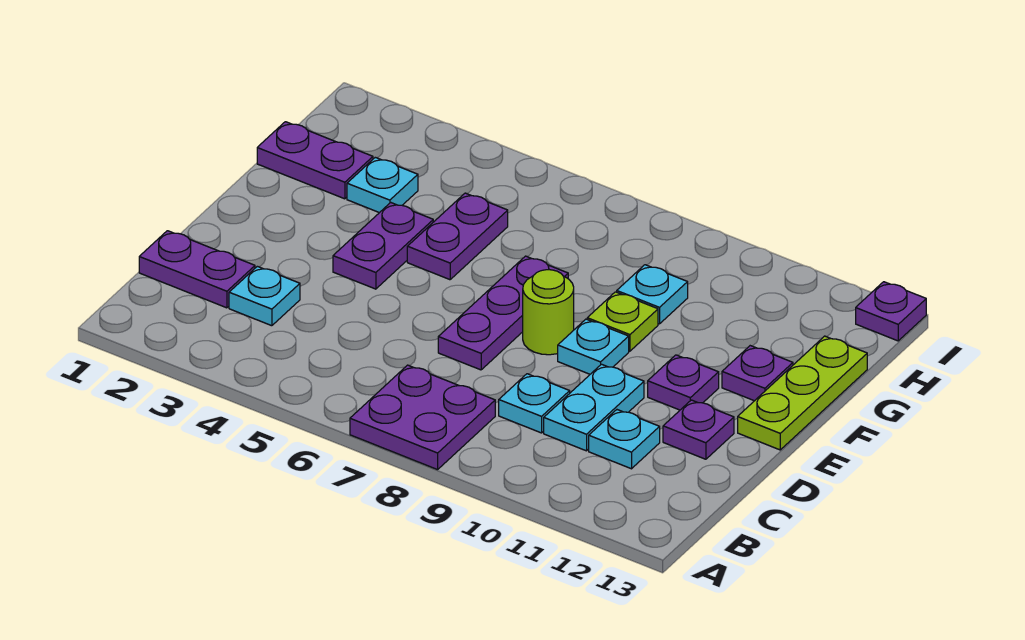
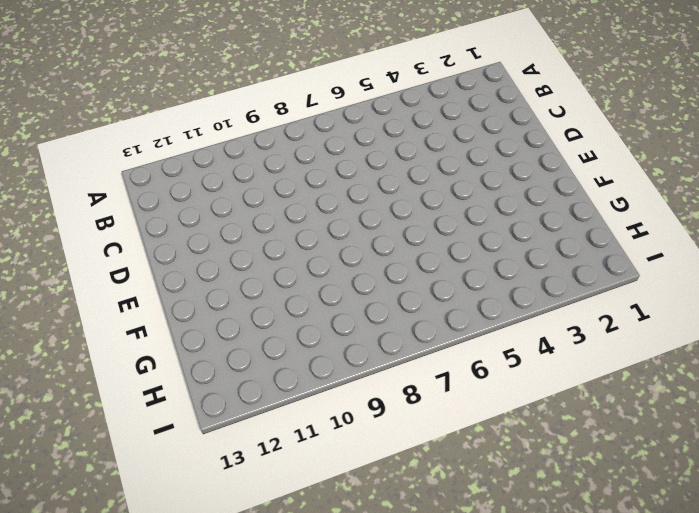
none -> purple 2x2 plate [350,365,495,470]
none -> purple 1x2 plate [139,231,255,308]
none -> cyan 1x1 plate [229,266,300,326]

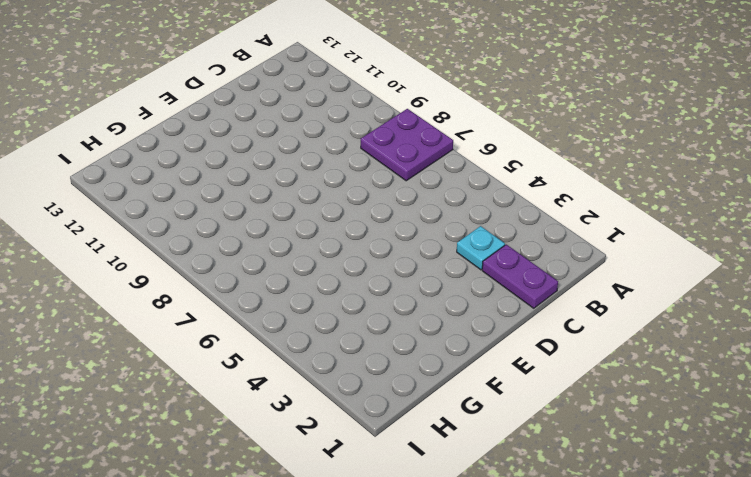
none -> cyan 1x1 plate [499,374,570,433]
none -> cyan 1x2 plate [544,364,644,451]
none -> cyan 1x1 plate [589,410,660,469]

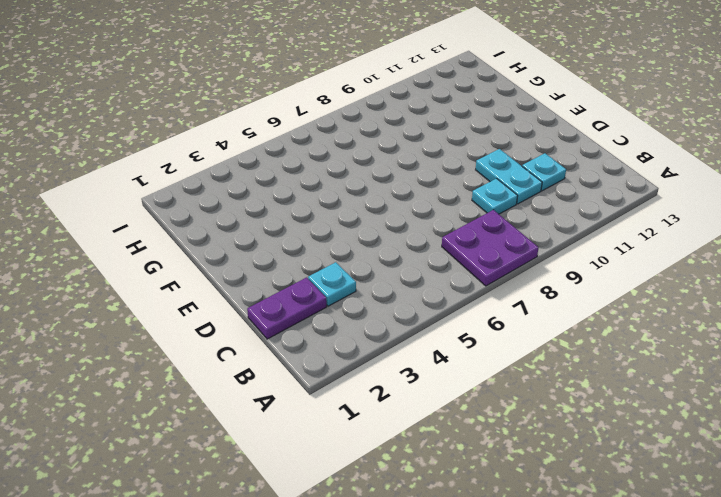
none -> purple 1x3 plate [438,256,568,370]
none -> purple 1x1 plate [663,400,734,459]
none -> purple 1x2 plate [333,203,433,289]

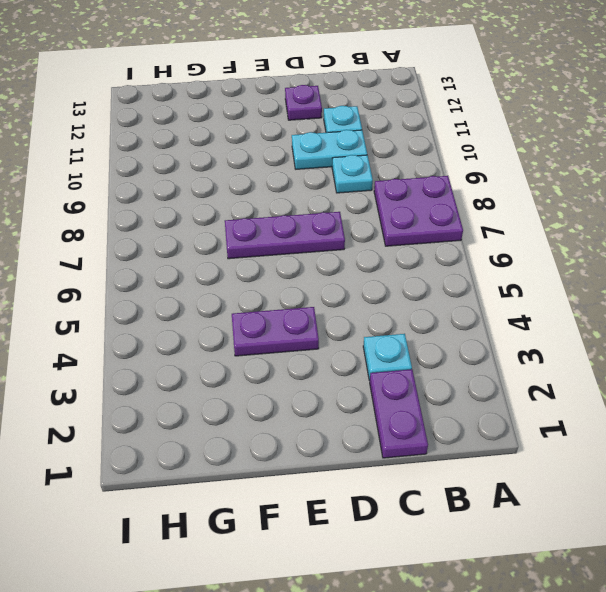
none -> lime 1x1 round brick [523,270,574,355]
none -> cyan 1x1 plate [558,319,629,374]
none -> purple 1x1 plate [648,355,719,410]

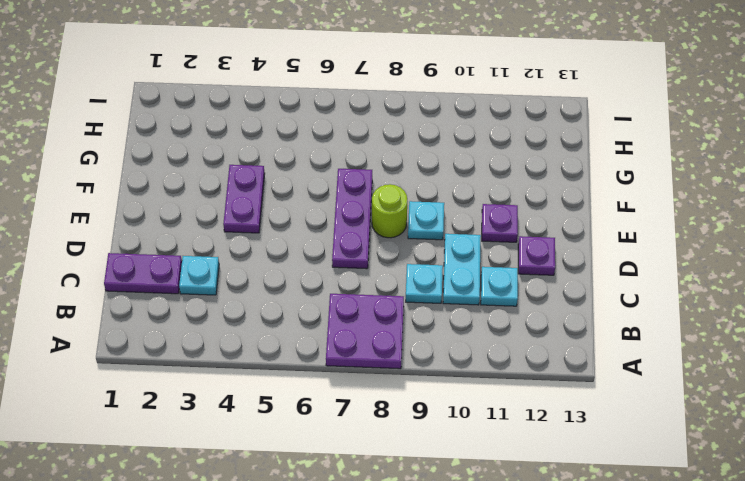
none -> lime 1x3 plate [738,336,867,450]
none -> purple 1x2 plate [407,193,508,280]
none -> lime 1x1 plate [587,292,658,351]

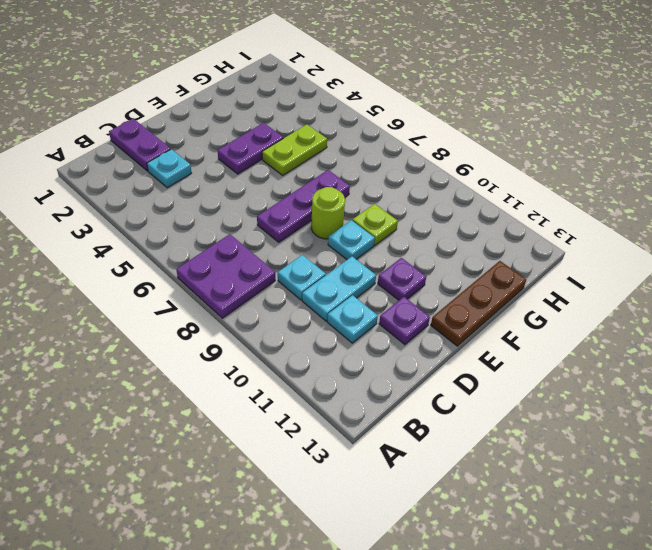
brown 1x3 plate [431,261,526,346] -> lime 1x3 plate [738,336,867,450]
lime 1x2 plate [262,124,327,175] -> purple 1x2 plate [407,193,508,280]
none -> purple 1x1 plate [722,346,793,401]
none -> purple 1x2 plate [257,122,373,199]
none -> cyan 1x1 plate [347,157,418,213]

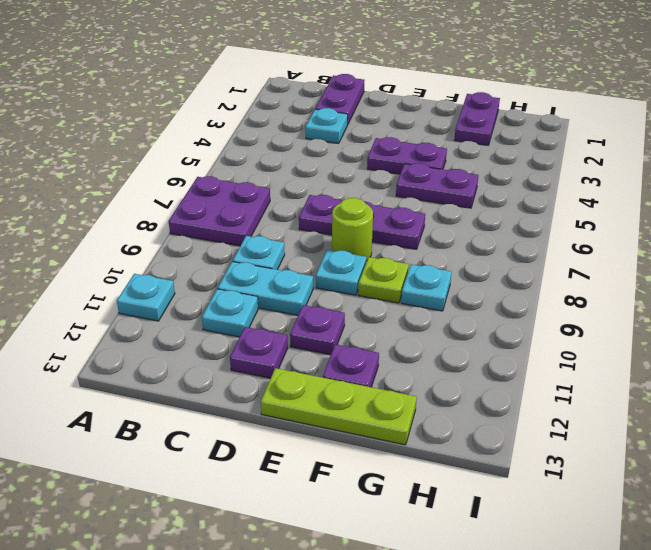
cyan 1x1 plate [117,274,175,321] -> cyan 1x1 plate moved to [347,157,418,213]
none -> purple 1x1 plate [856,282,926,341]

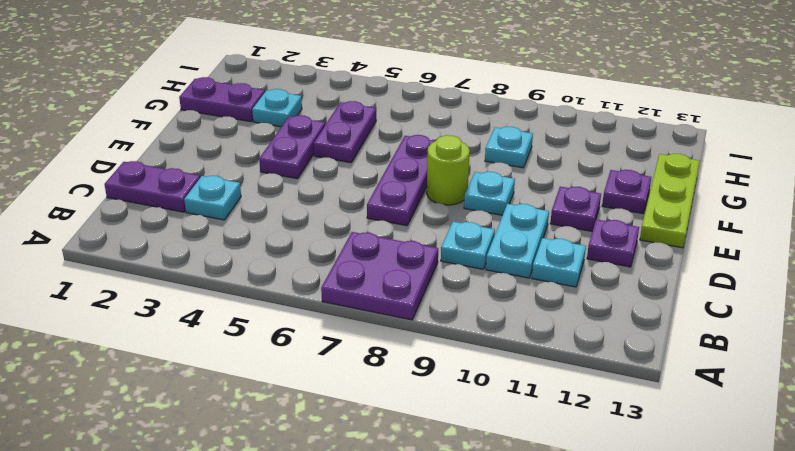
none -> lime 1x1 plate [587,292,658,351]
none -> purple 1x1 plate [856,282,926,341]

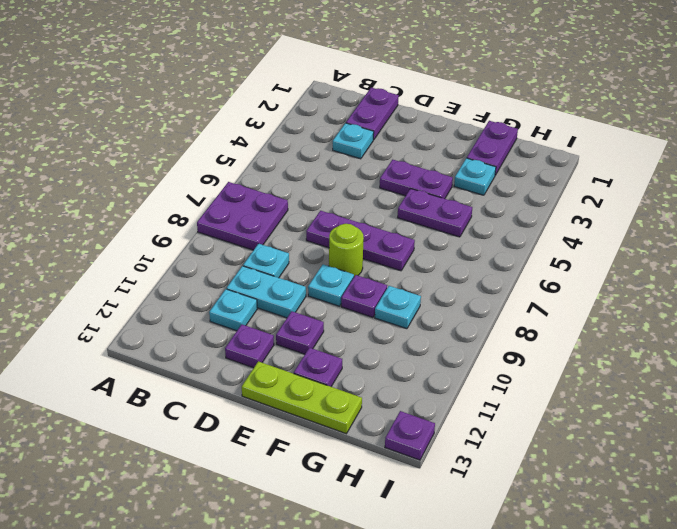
purple 1x1 plate [341,275,387,317] -> lime 1x1 plate [587,292,658,351]

